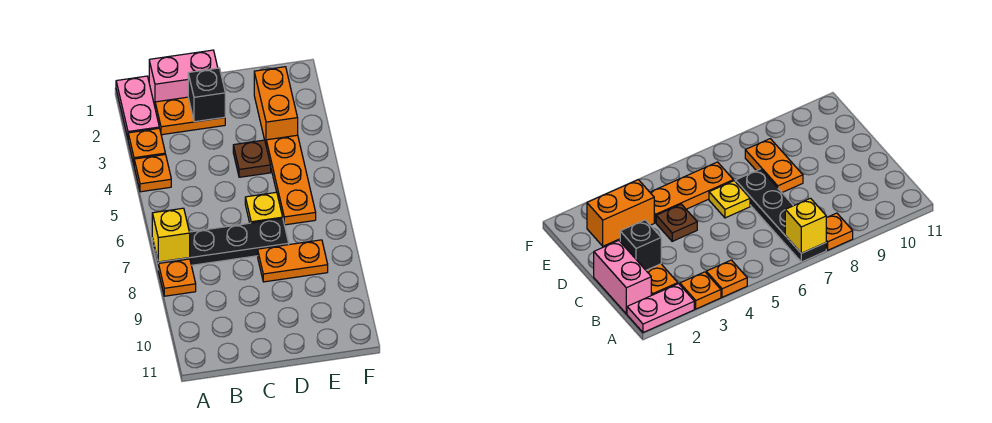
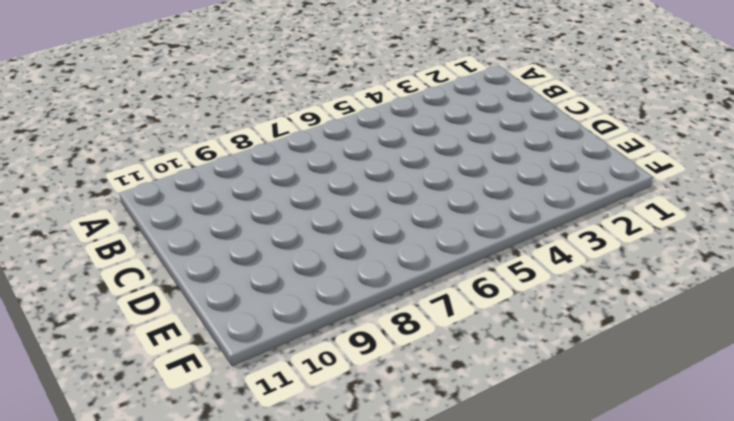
none -> pink 1x2 plate [116,76,159,138]
none -> orange 1x1 plate [128,128,165,163]
none -> orange 1x1 plate [134,155,171,192]

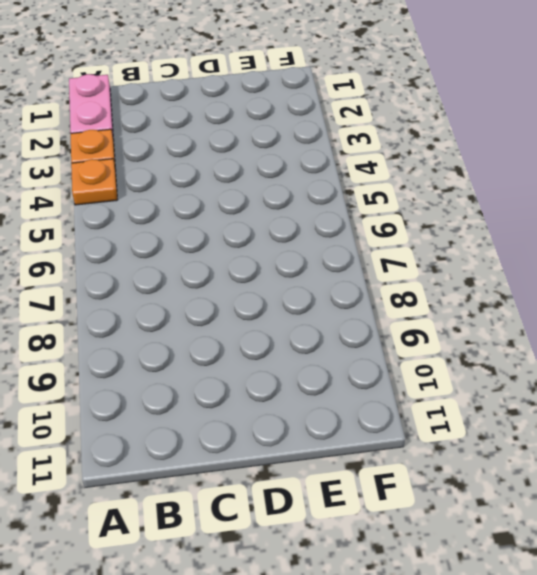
none -> black 1x4 plate [152,219,289,267]
none -> orange 1x1 plate [158,259,196,296]
none -> pink 1x2 brick [149,50,218,106]

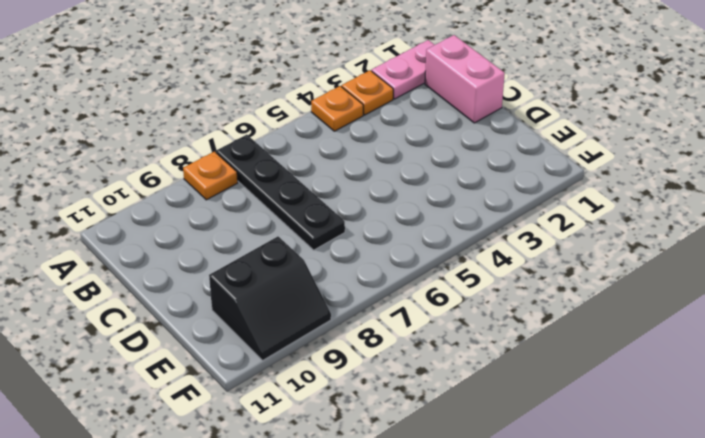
black 2x2 slope [209,237,331,360] -> none
none -> orange 1x2 plate [155,97,225,135]
none -> brown 1x1 plate [233,140,271,177]
none -> yellow 1x1 plate [245,192,283,223]

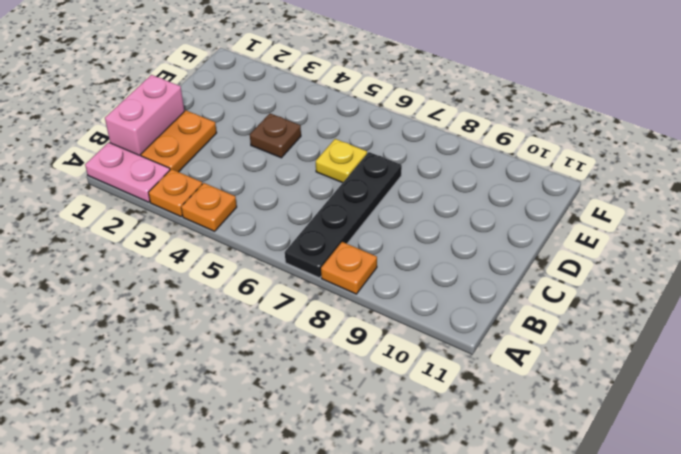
none -> orange 1x2 plate [258,240,328,282]
none -> orange 1x2 brick [254,67,298,143]
none -> orange 1x3 plate [266,135,316,225]

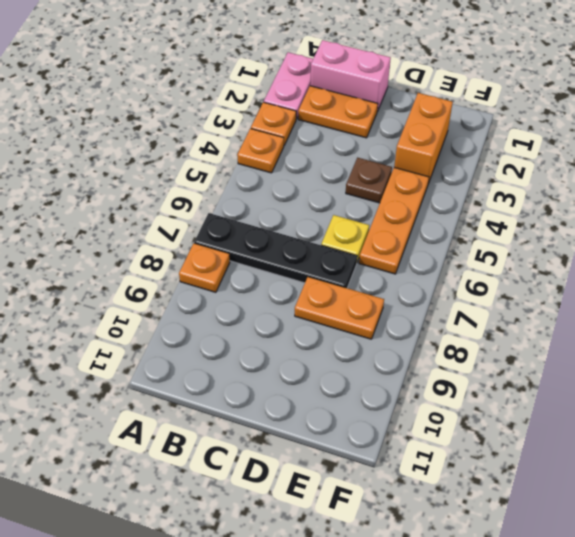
none -> yellow 1x1 brick [152,208,190,262]
none -> black 1x1 brick [188,68,225,122]

